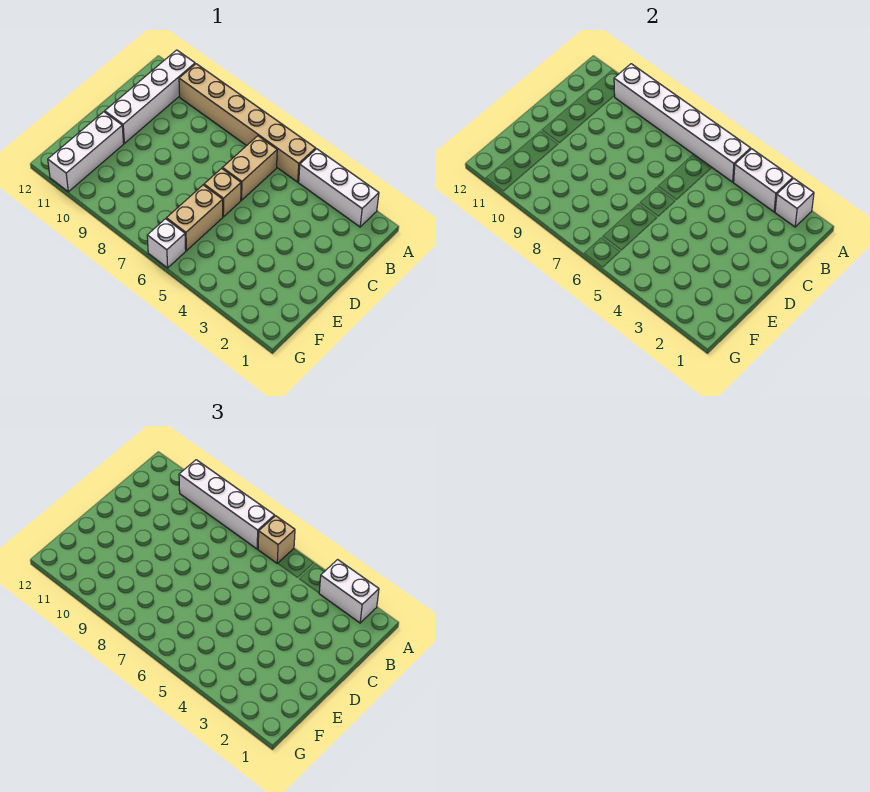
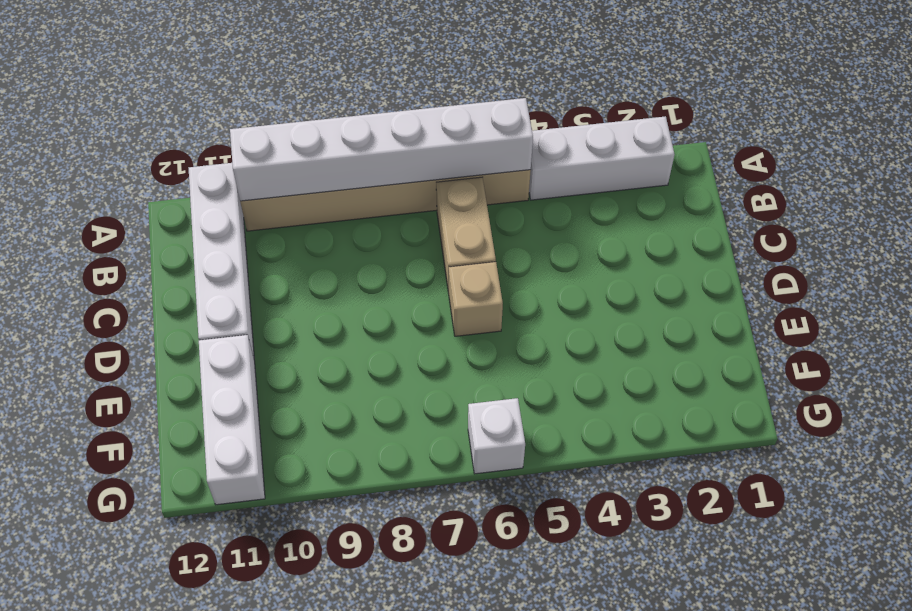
none -> tan 1x2 brick [166,185,223,251]
none -> white 1x1 brick [775,178,814,227]
none -> white 1x2 brick [734,149,793,212]

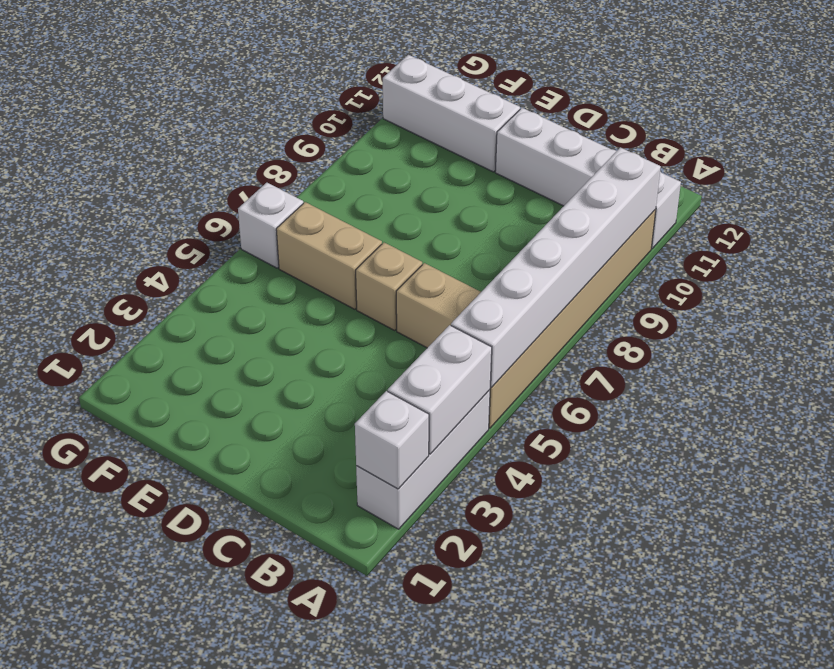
none -> white 1x2 brick [319,560,379,623]
none -> tan 1x1 brick [258,516,295,563]
none -> white 1x4 brick [179,460,275,549]

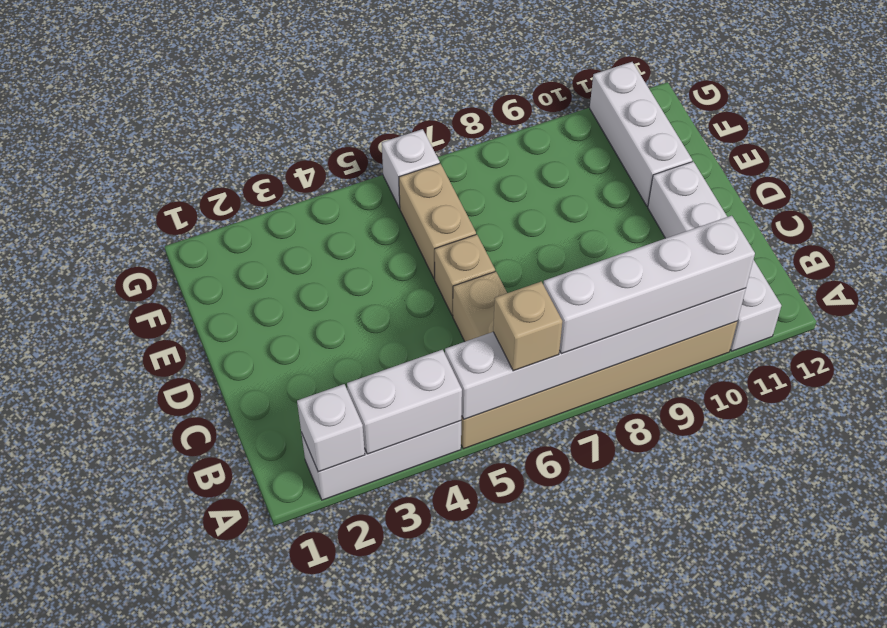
none -> white 1x2 brick [319,560,379,623]

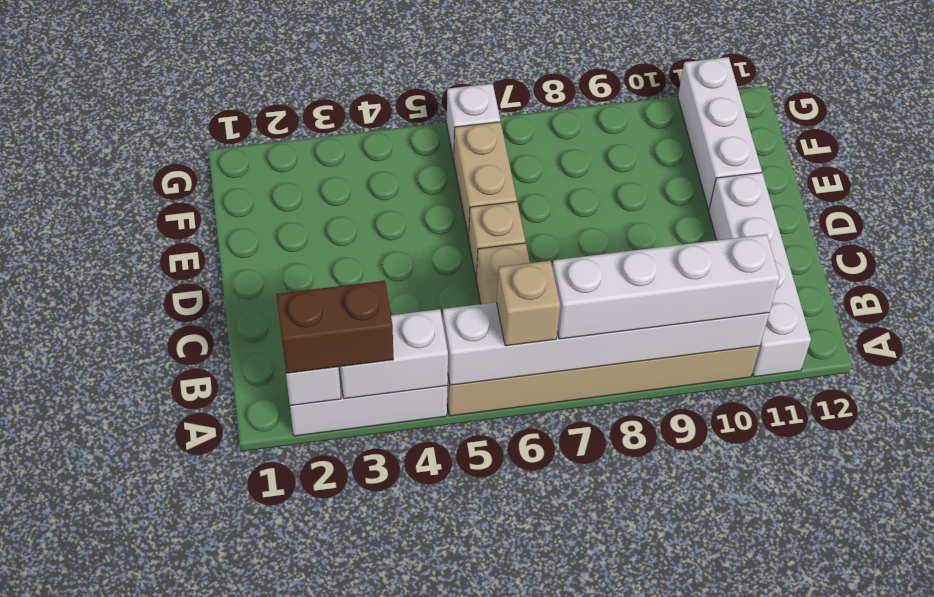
brown 1x2 brick [276,281,393,373] -> white 1x2 brick [319,560,379,623]

